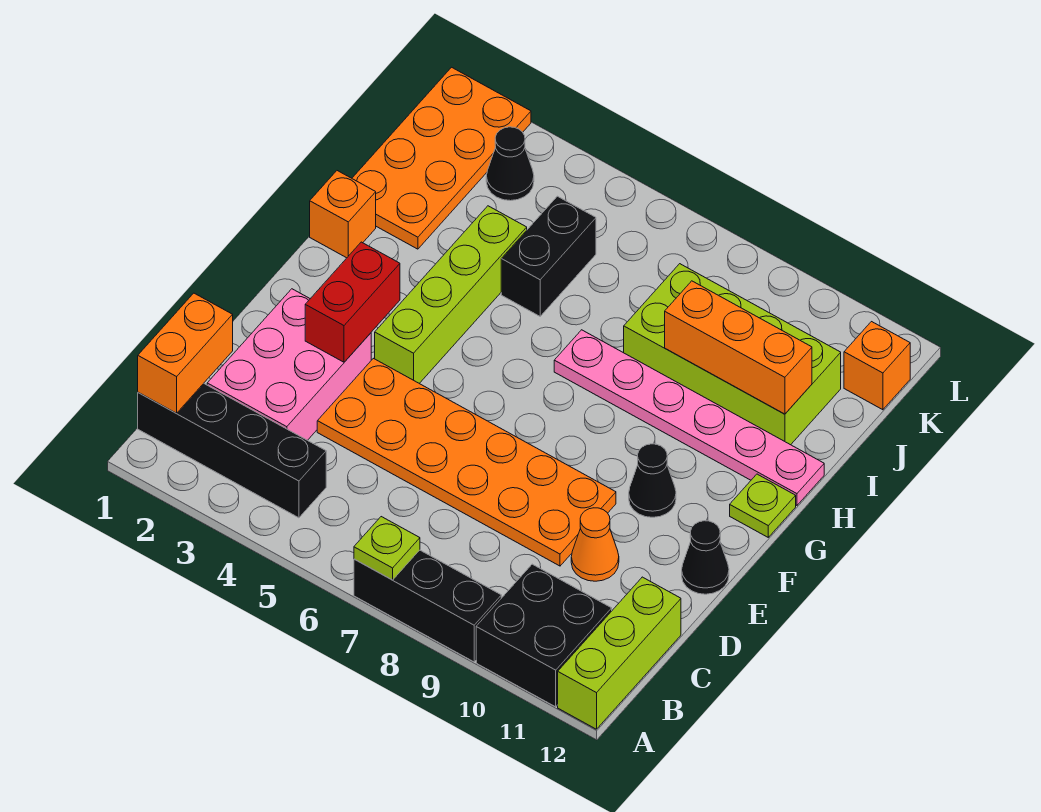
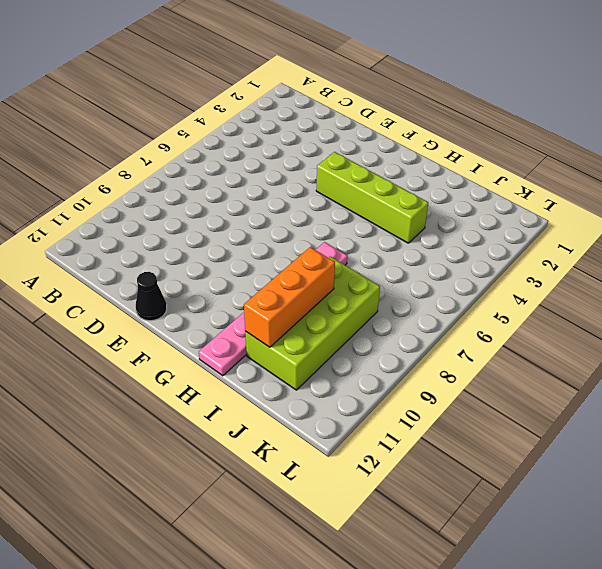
none -> black 1x3 brick [354,550,501,662]
none -> black 2x2 brick [476,564,612,707]
none -> lime 1x3 brick [558,577,681,729]

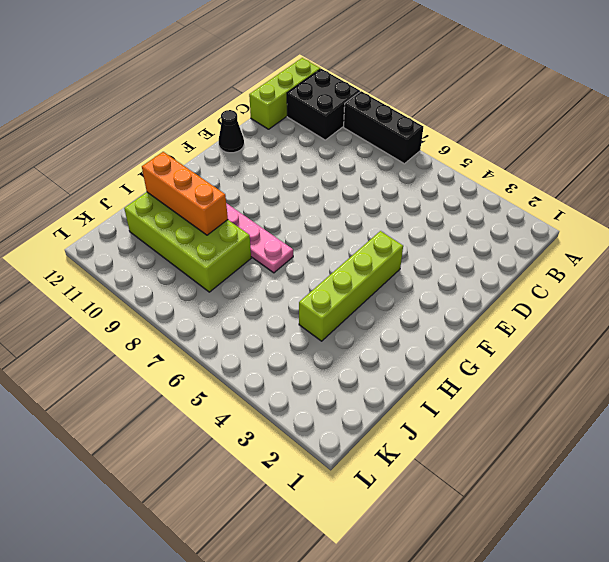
none -> black 1x4 brick [138,384,326,518]
none -> pink 2x3 brick [207,289,371,440]
none -> orange 2x6 plate [317,358,616,566]

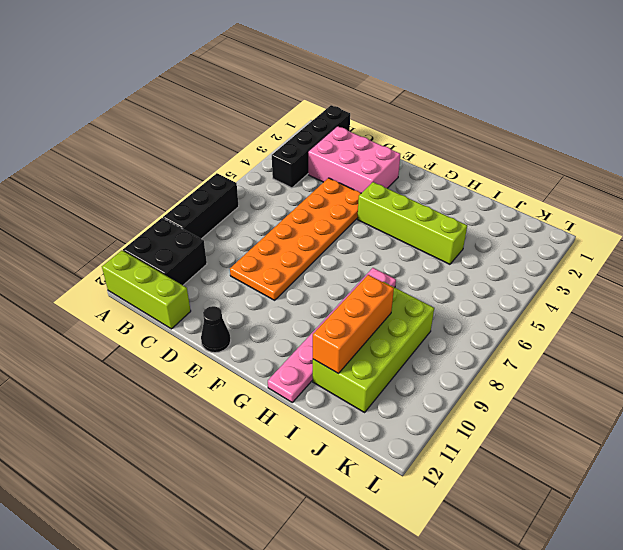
none -> orange 1x1 cone [571,508,619,581]
none -> black 1x1 cone [629,444,676,517]
none -> lime 1x1 plate [730,474,796,537]

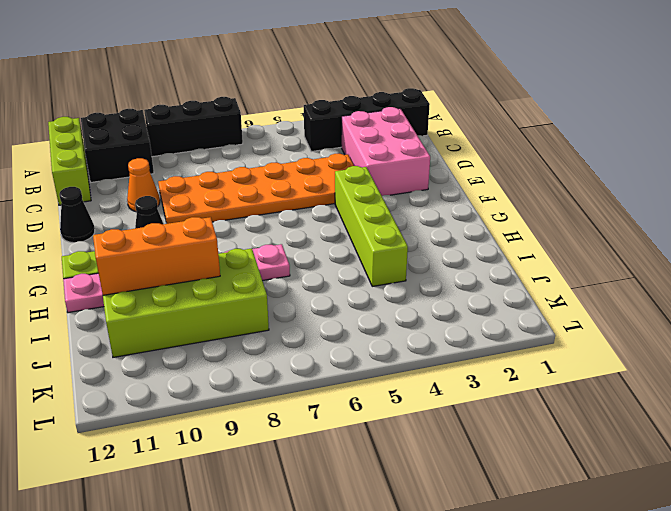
none -> orange 1x1 brick [310,171,376,258]
none -> orange 2x4 plate [352,67,531,249]
none -> black 1x2 brick [501,196,596,316]

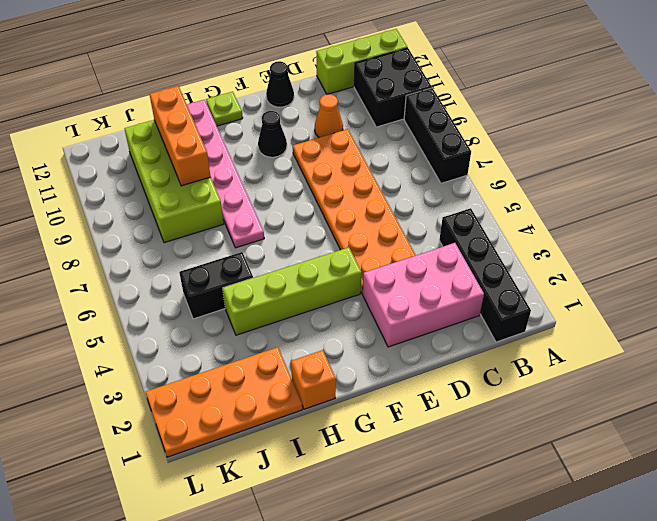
none -> black 1x1 cone [486,127,534,201]
none -> orange 1x1 brick [844,322,910,410]
none -> lime 1x1 plate [354,517,420,580]

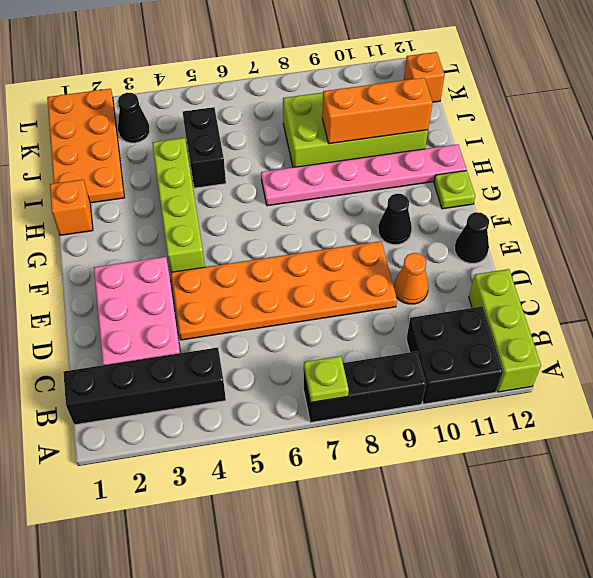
none -> orange 1x2 brick [138,293,233,413]
none -> red 1x2 brick [305,242,400,362]

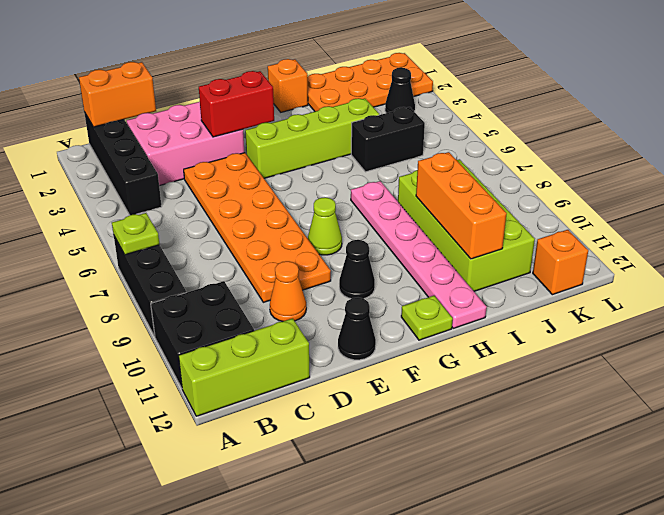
lime 1x1 cone [308,197,342,255] -> none

